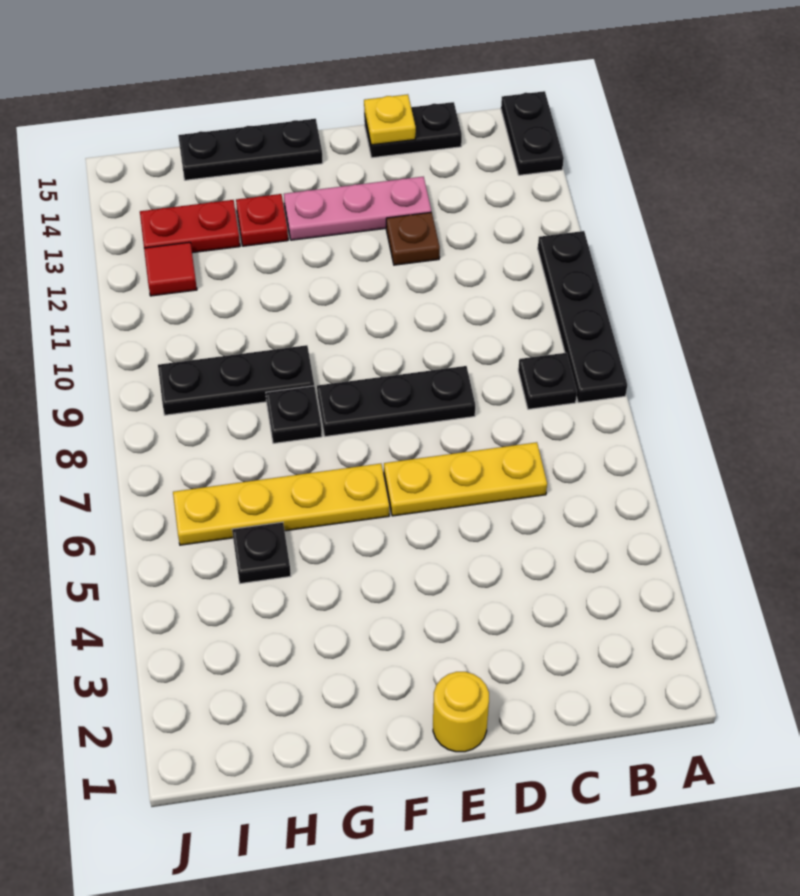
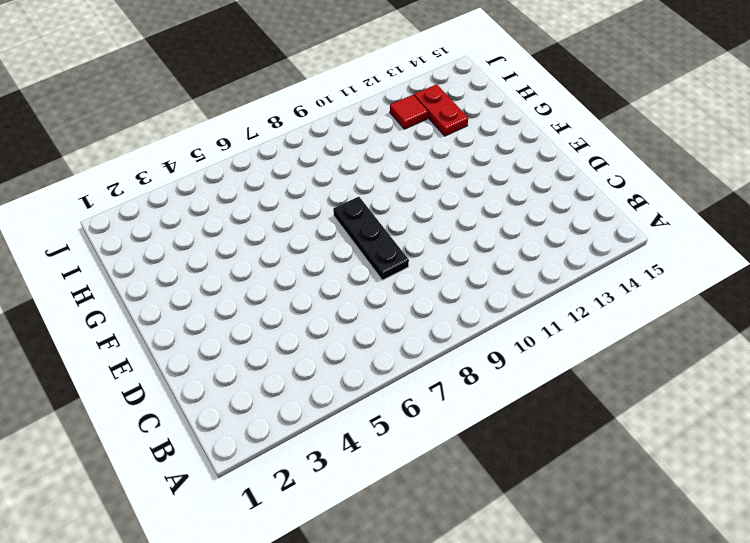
none -> black 1x4 plate [538,231,627,403]
none -> black 1x2 plate [501,91,564,175]
none -> black 1x1 plate [518,353,577,409]

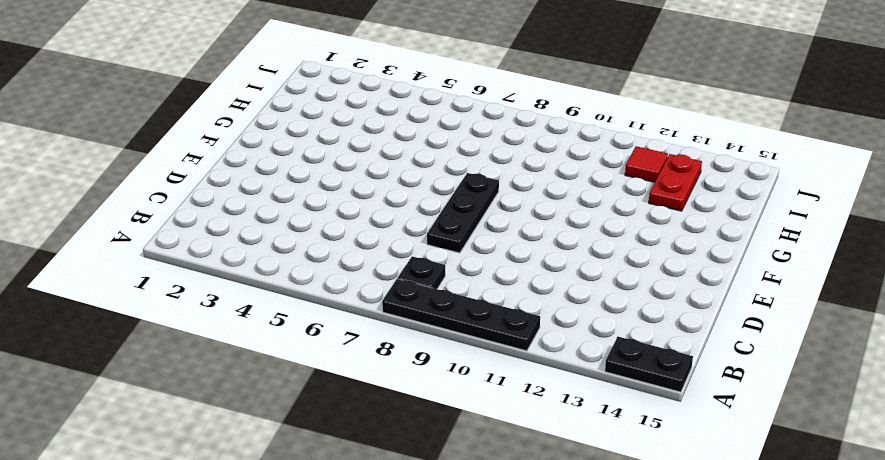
none -> yellow 1x3 plate [384,442,547,516]
none -> black 1x2 plate [364,102,462,158]
none -> brown 1x1 plate [386,212,440,265]

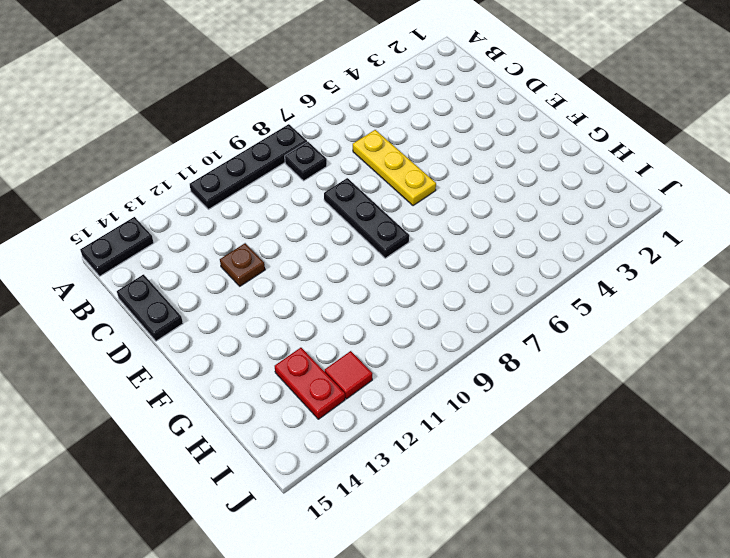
none -> pink 1x3 plate [284,177,431,240]
none -> yellow 1x1 round brick [433,672,489,752]
none -> yellow 1x4 plate [173,464,389,545]

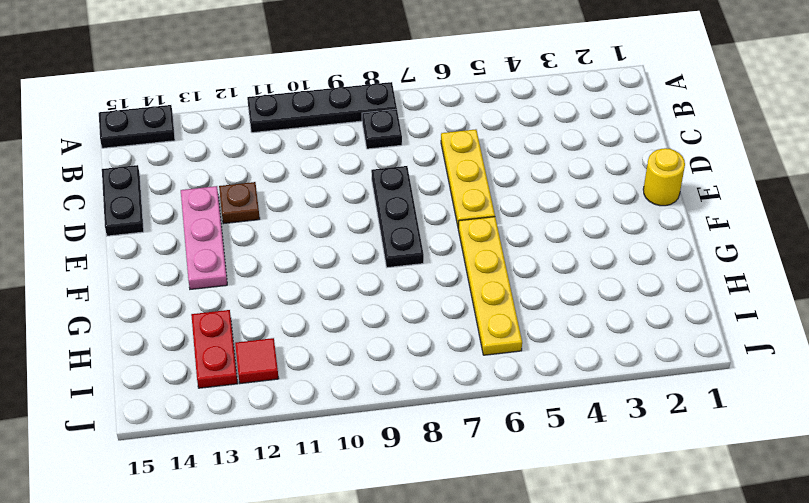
none -> black 1x3 plate [178,119,323,180]
none -> black 1x1 plate [266,386,322,443]
none -> black 1x3 plate [158,345,314,415]

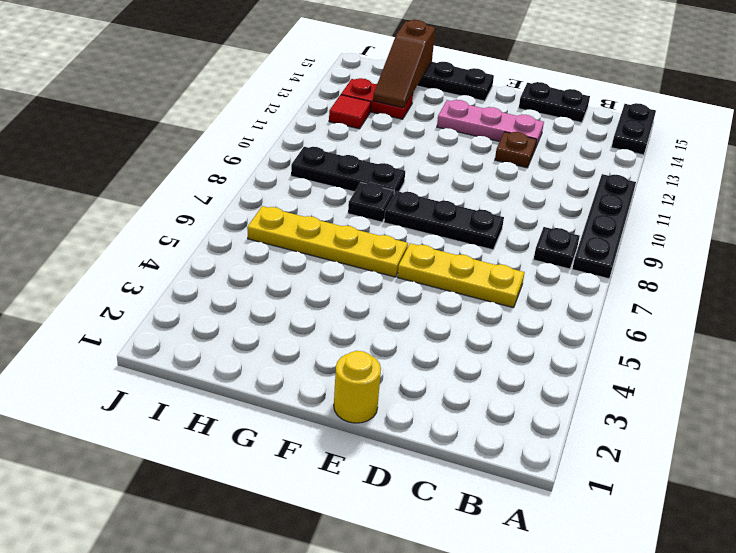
brown 1x3 slope [373,20,435,108] -> none
none -> red 1x1 plate [236,194,288,246]
none -> black 1x1 plate [232,522,291,584]
none -> yellow 1x1 plate [364,94,416,145]

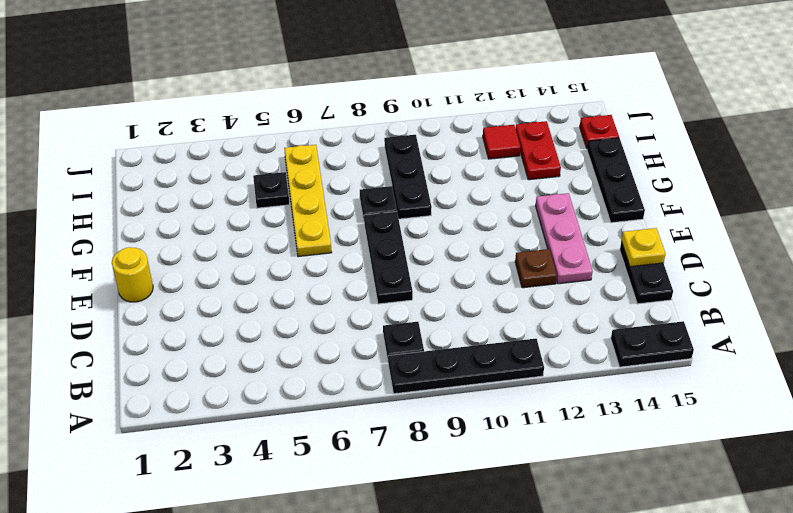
red 1x1 plate [580,115,619,148] -> red 1x1 plate moved to [236,194,288,246]
none -> yellow 1x3 plate [384,442,547,516]

